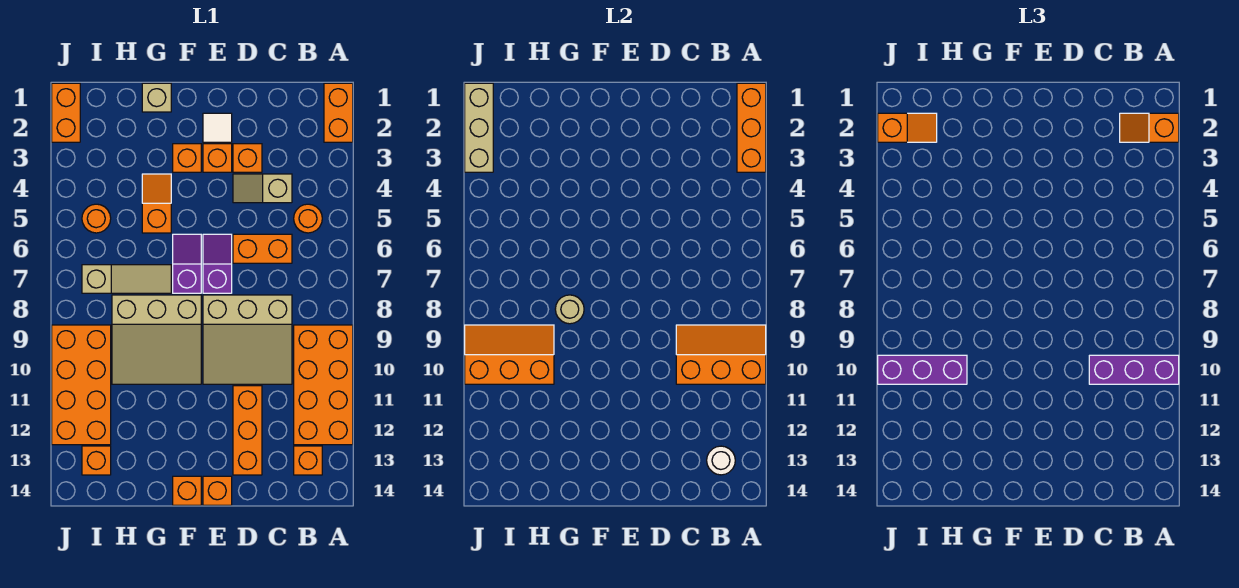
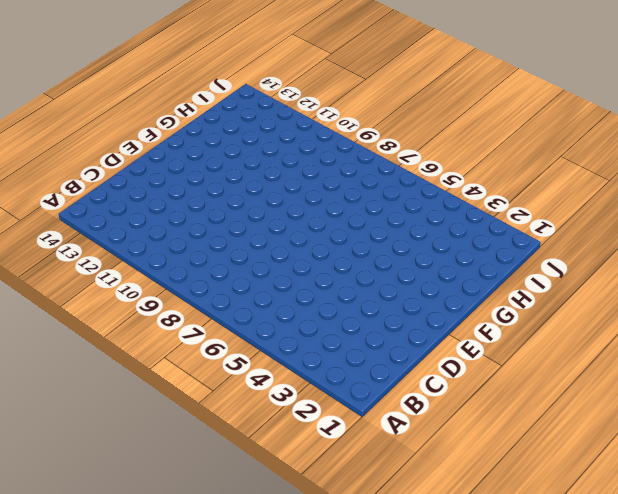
none -> orange 1x2 brick [324,83,353,142]
none -> orange 2x4 brick [294,325,353,445]
none -> orange 1x1 round brick [294,204,322,233]
none -> orange 1x1 brick [294,446,322,475]

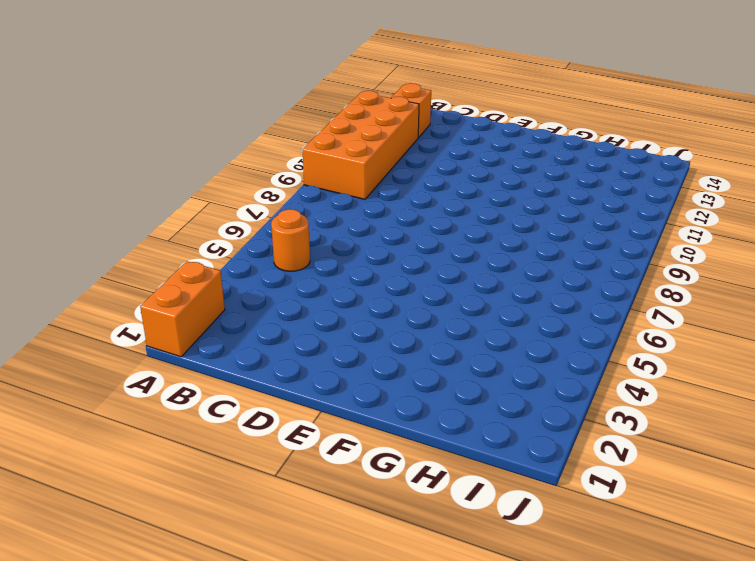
none -> tan 1x2 slope [233,174,292,203]
none -> orange 1x2 brick [233,234,292,263]
none -> tan 3x3 slope [203,295,292,384]
none -> orange 1x1 brick [233,144,262,172]

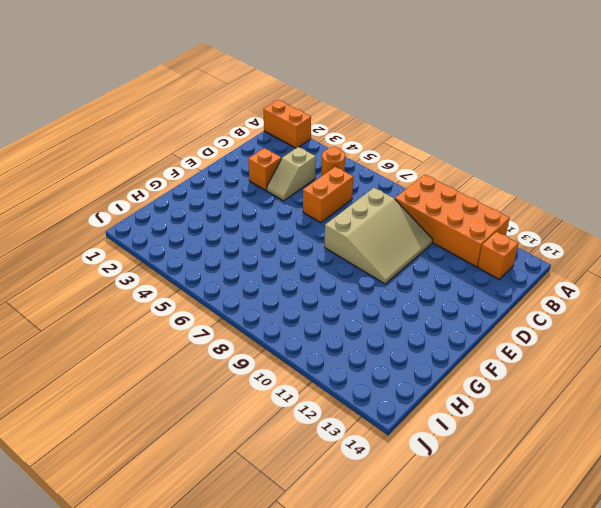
none -> orange 1x3 brick [233,386,262,475]
none -> white 1x1 tile [203,113,232,142]
none -> orange 1x1 brick [203,144,232,172]
none -> purple 1x2 slope [203,234,232,293]

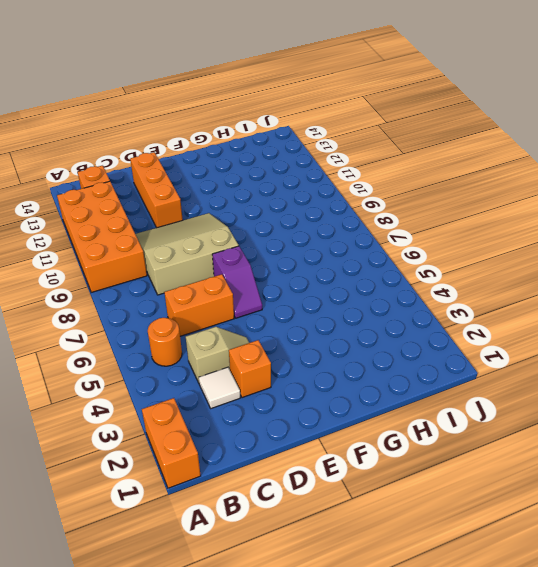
white 1x1 tile [199,367,240,408] -> white 1x1 tile moved to [203,113,232,142]
none -> orange 1x1 brick [203,144,232,172]
none -> orange 1x1 brick [203,476,232,505]
none -> orange 1x1 brick [173,144,201,172]
none -> purple 1x2 slope [173,234,201,293]

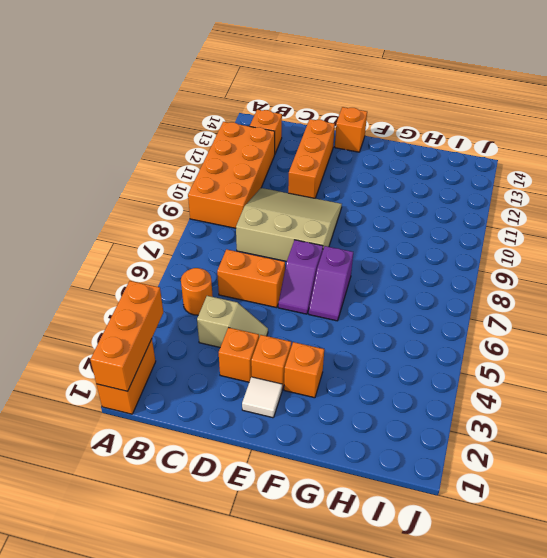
none -> tan 3x3 slope [112,295,201,384]
none -> orange 1x1 brick [173,476,201,505]
none -> tan 1x1 brick [142,83,171,112]
none -> orange 1x2 slope [142,174,171,233]

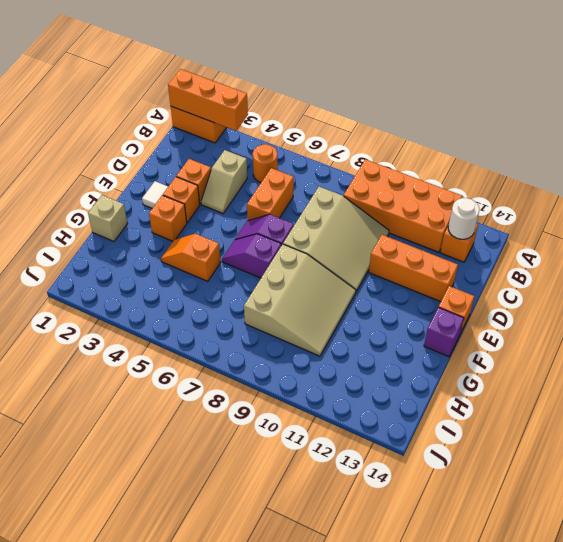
purple 1x1 brick [424,307,464,357] -> orange 1x1 brick [173,476,201,505]
none -> tan 1x3 slope [82,265,171,293]
none -> orange 1x1 round brick [82,204,111,233]
none -> orange 2x4 brick [52,325,111,445]
none -> orange 1x1 brick [82,446,111,475]

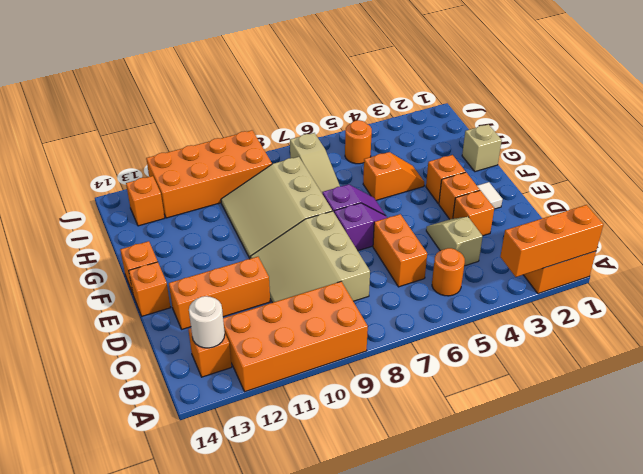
none -> orange 1x2 brick [52,83,80,142]
none -> orange 2x3 slope [676,325,766,384]
none -> tan 1x1 round brick [555,295,584,324]
none -> orange 2x3 slope [465,325,554,384]

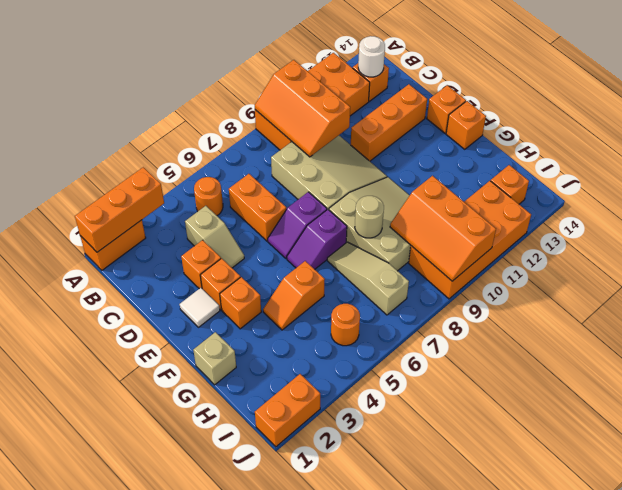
none -> tan 1x3 brick [465,83,493,172]
none -> orange 1x2 slope [1120,113,1179,142]
none -> purple 1x3 brick [1089,355,1179,384]
none -> purple 1x3 brick [878,355,967,384]

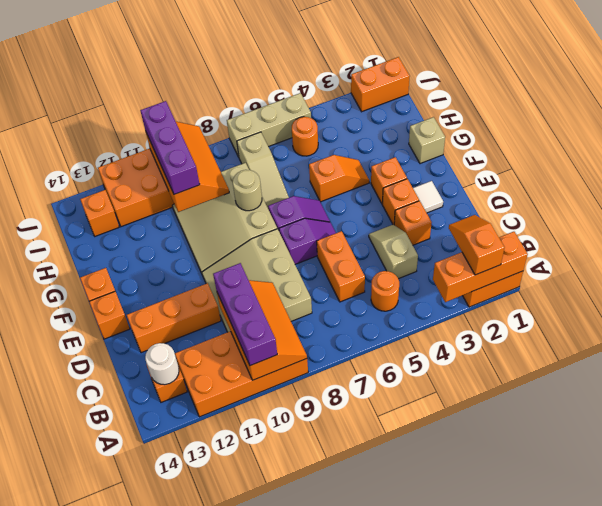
tan 1x3 brick [227,93,311,157] -> tan 1x3 brick moved to [465,83,493,172]
none -> orange 1x2 slope [878,113,937,142]

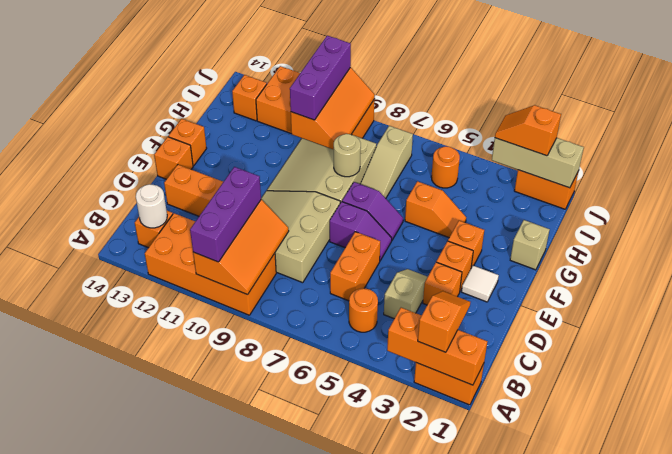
orange 1x2 slope [495,105,561,156] -> orange 1x2 slope turned to [878,113,937,142]

